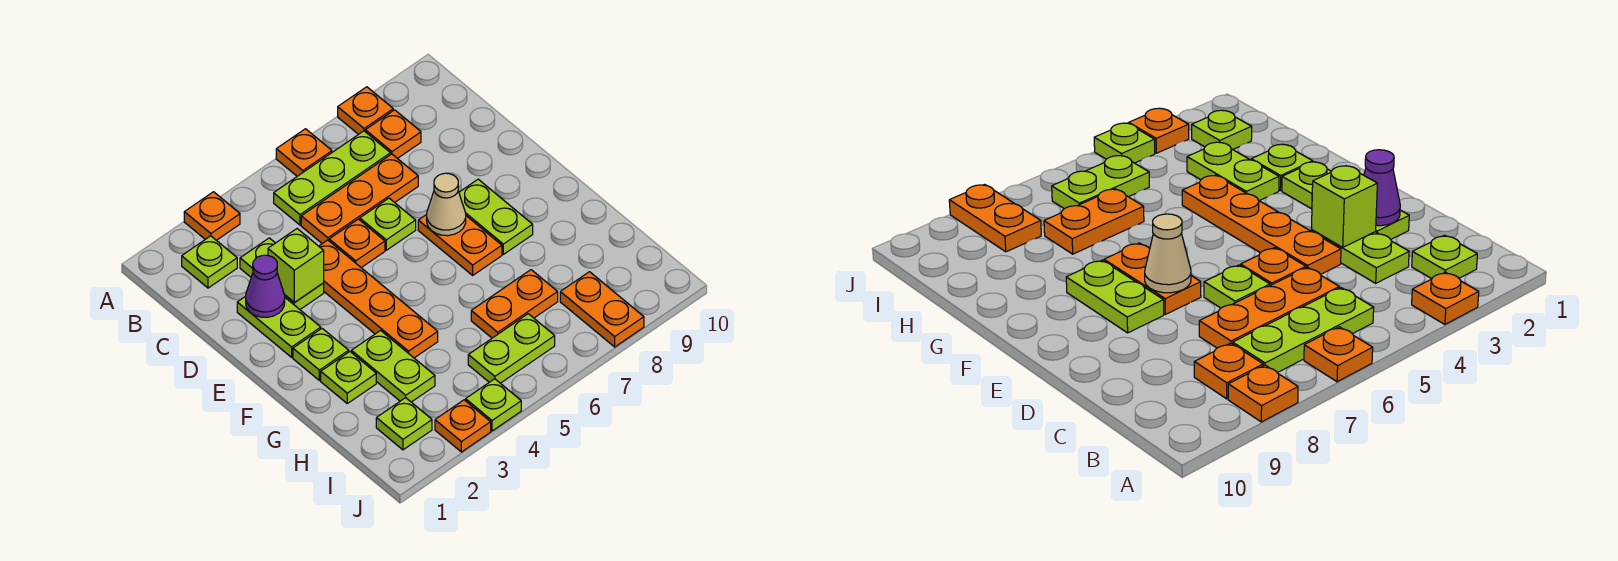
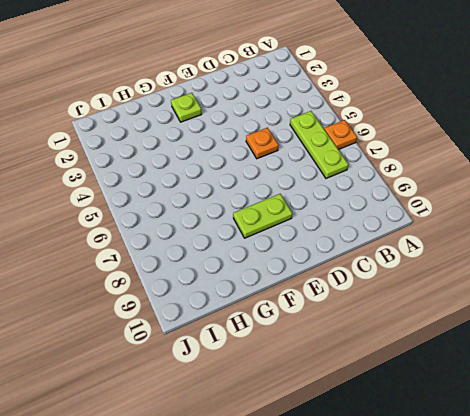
none -> orange 1x1 plate [184,192,240,240]
none -> orange 1x1 plate [338,87,393,135]
none -> lime 1x1 plate [182,236,237,288]

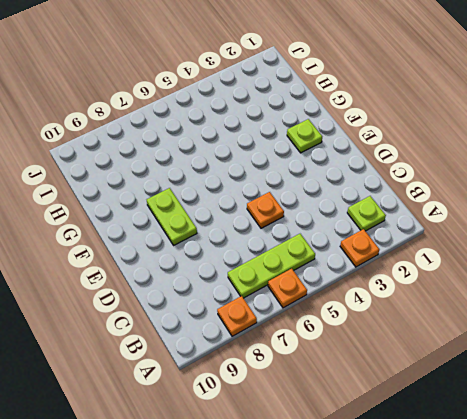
none -> orange 1x1 plate [365,110,421,159]
none -> lime 1x2 plate [240,238,324,309]
none -> orange 1x3 plate [301,154,418,244]

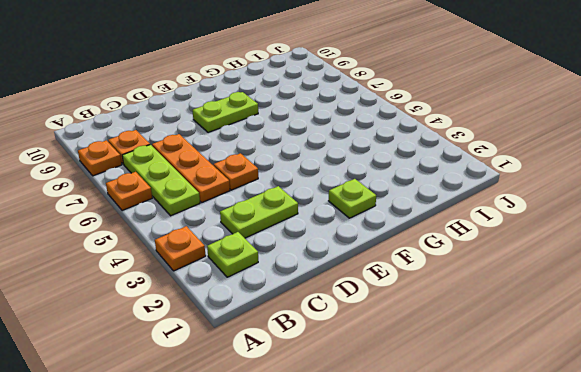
none -> lime 1x2 plate [237,296,321,357]
none -> orange 1x4 plate [319,240,438,358]
none -> lime 1x1 plate [360,198,416,250]

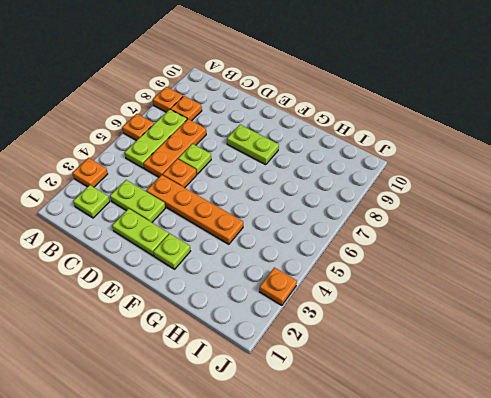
none -> orange 1x2 plate [418,215,502,275]
none -> lime 1x1 plate [321,352,376,403]
none -> lime 1x2 plate [351,331,435,402]

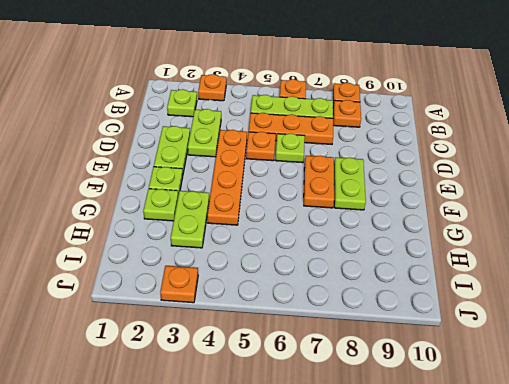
none -> orange 1x2 plate [471,270,558,338]
none -> lime 1x1 plate [376,398,432,450]
none -> lime 1x2 plate [468,314,555,383]

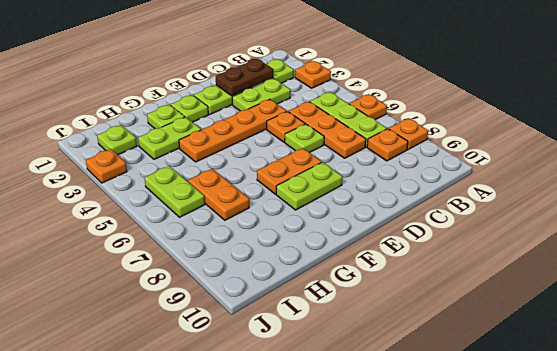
brown 1x2 plate [216,59,273,96] -> purple 1x1 cone [246,255,285,317]
none -> orange 1x2 plate [560,272,644,347]
none -> lime 1x1 plate [466,379,521,431]
none -> lime 1x1 brick [268,229,324,303]

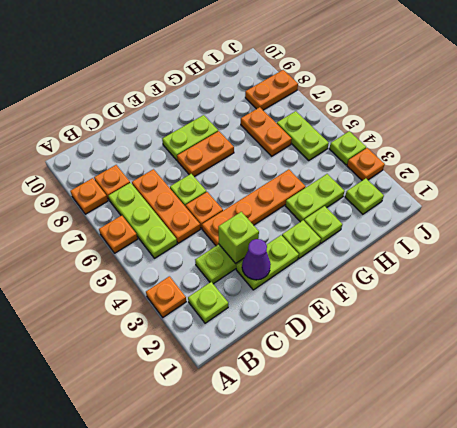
none -> tan 1x1 cone [427,173,466,236]

